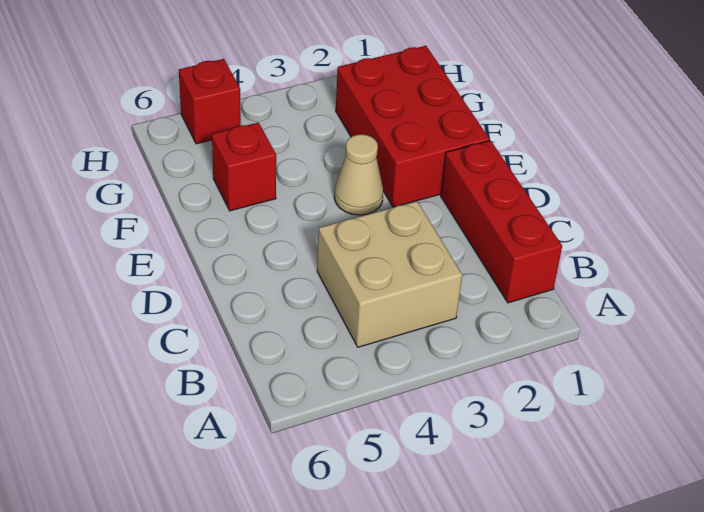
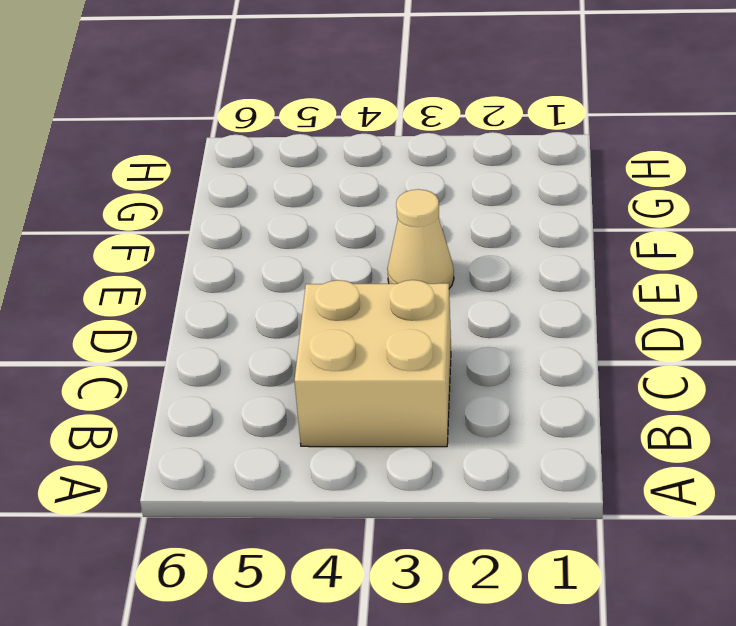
none -> red 1x3 brick [441,141,562,303]
none -> red 2x3 brick [336,46,490,207]

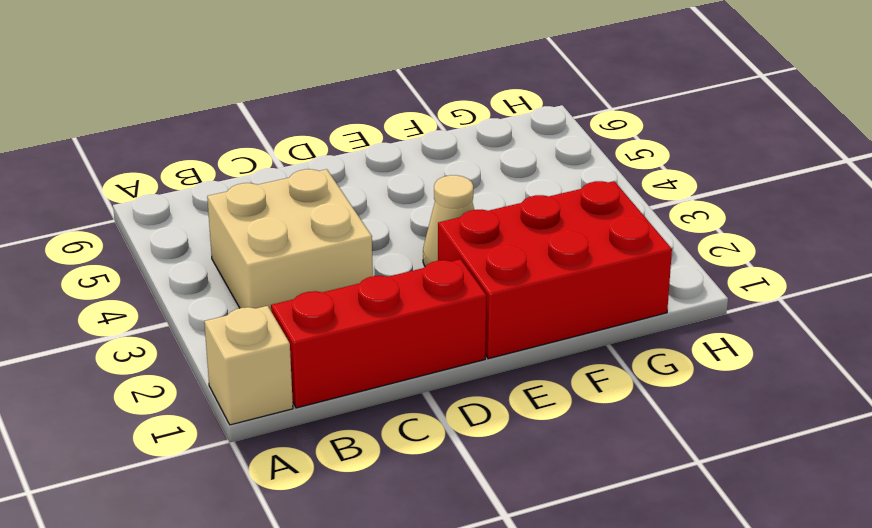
tan 1x1 brick [204,306,293,425] -> none
none -> red 1x1 brick [212,123,276,211]
none -> red 1x1 brick [179,59,241,144]

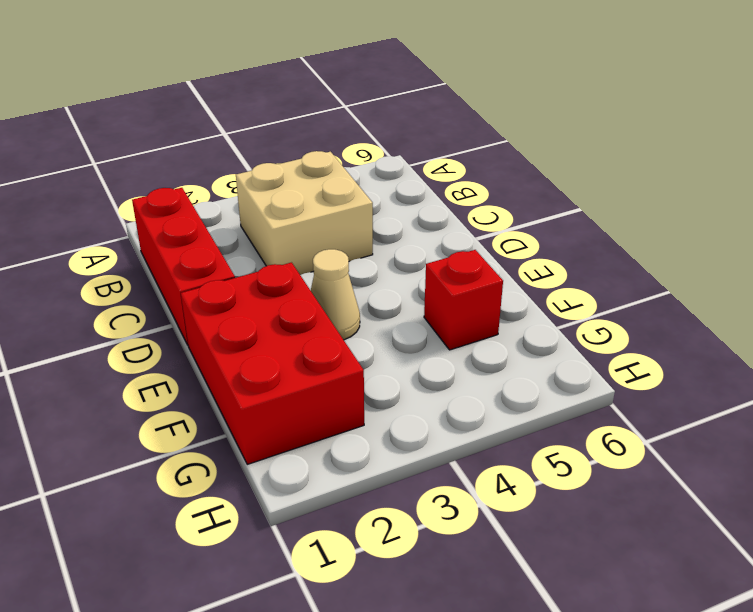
none -> red 1x1 brick [179,59,241,144]

